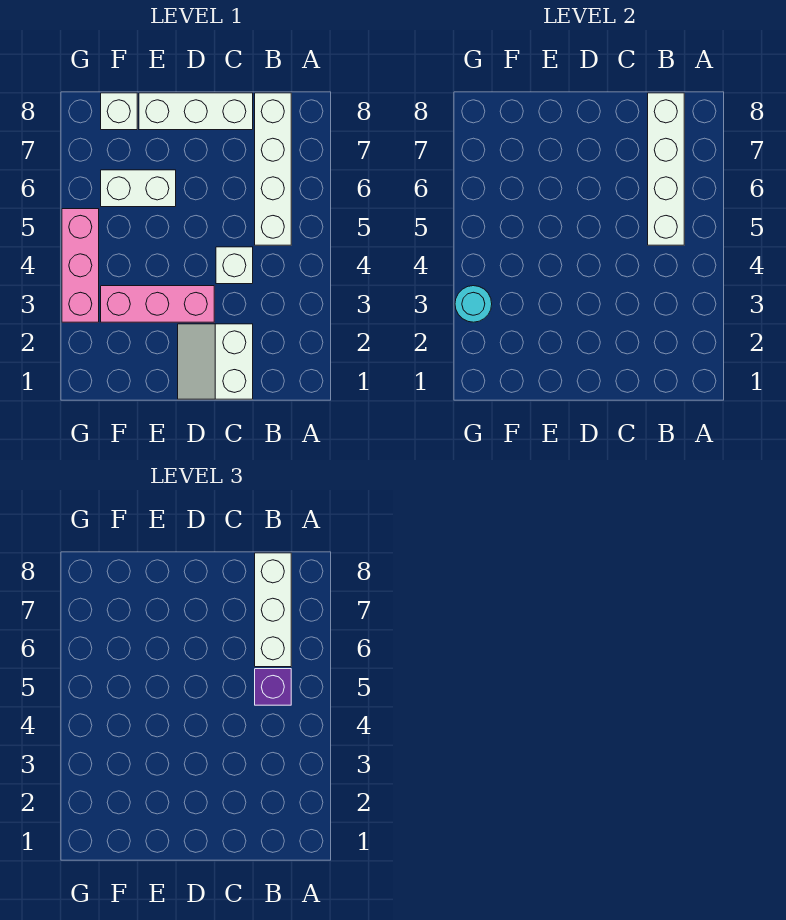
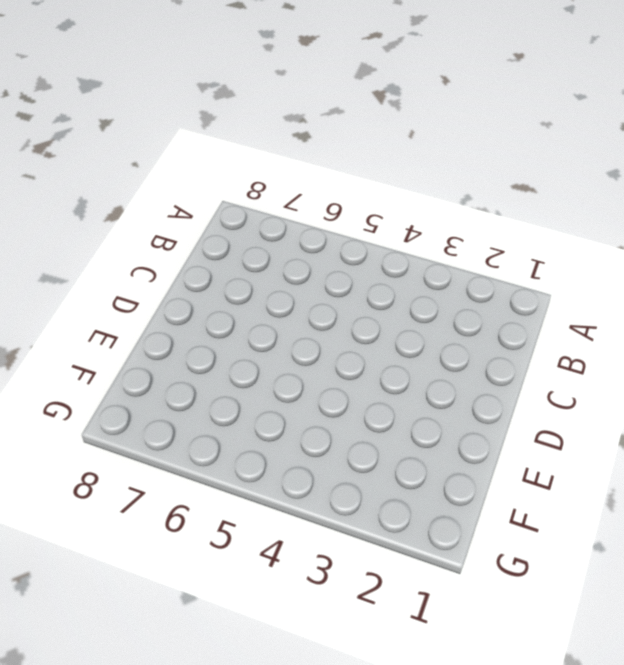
none -> white 1x4 brick [255,93,291,245]
none -> white 2x2 slope [178,324,253,399]
none -> white 1x1 brick [216,247,253,284]

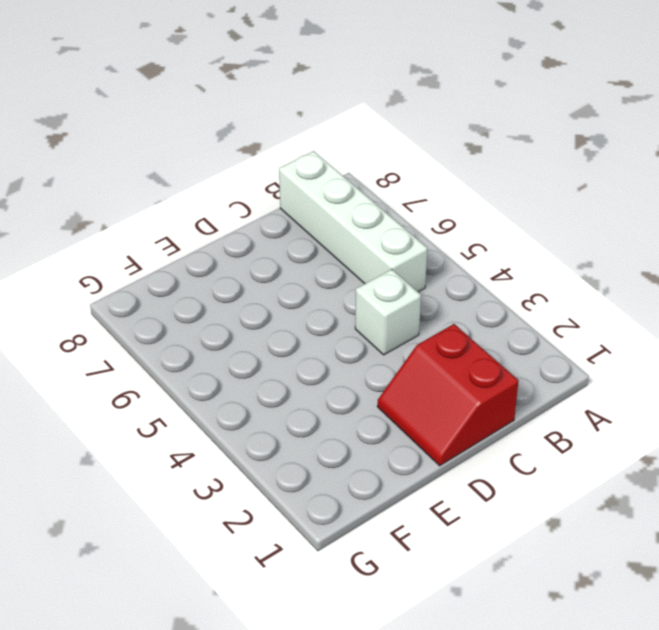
red 2x2 slope [377,324,519,466] -> white 2x2 slope [178,324,253,399]
none -> white 1x3 brick [139,93,253,130]
none -> pink 1x3 brick [101,286,214,322]
none -> white 1x2 brick [101,170,176,207]

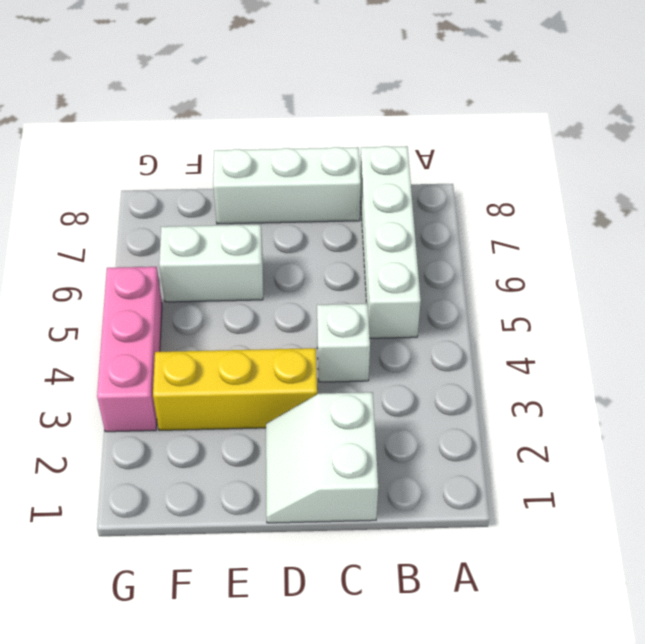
yellow 1x3 brick [153,348,317,430] -> pink 1x3 brick [101,286,214,322]
none -> white 1x1 brick [101,93,137,130]
none -> white 1x4 brick [648,93,684,245]
none -> cyan 1x1 round brick [455,286,492,322]

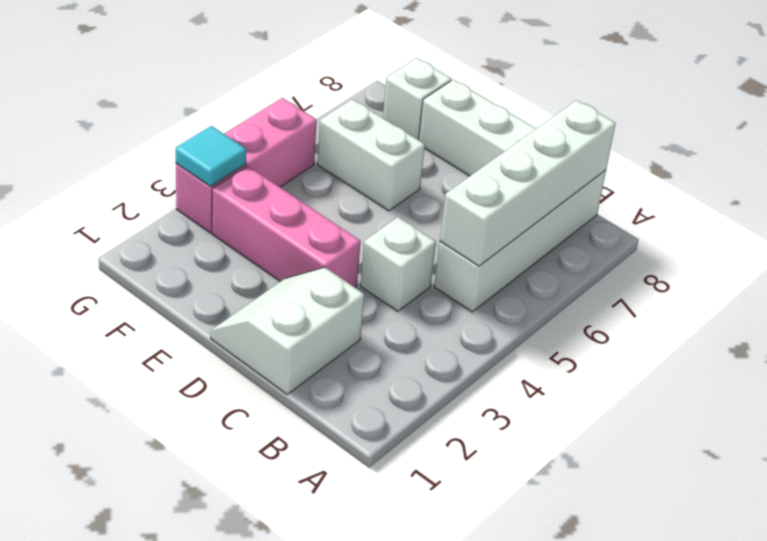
cyan 1x1 tile [176,126,246,186] -> cyan 1x1 round brick [455,286,492,322]
none -> purple 1x1 brick [255,669,291,705]
none -> white 1x3 brick [255,553,291,667]

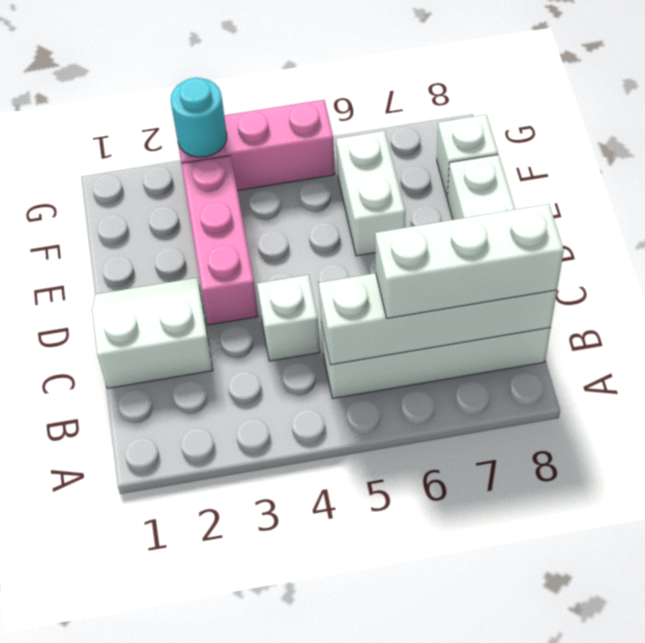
none -> purple 1x1 brick [255,669,291,705]

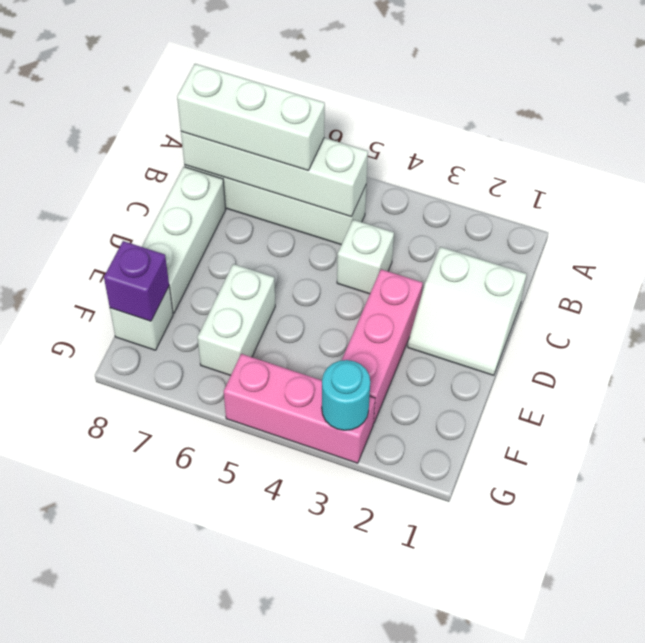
purple 1x1 brick [104,241,169,321] -> purple 1x1 brick moved to [255,669,291,705]

